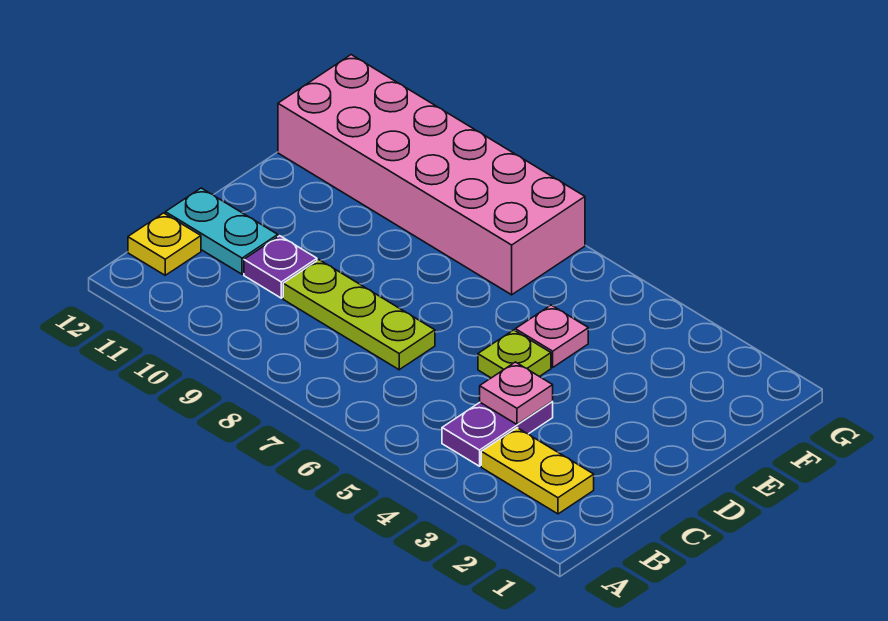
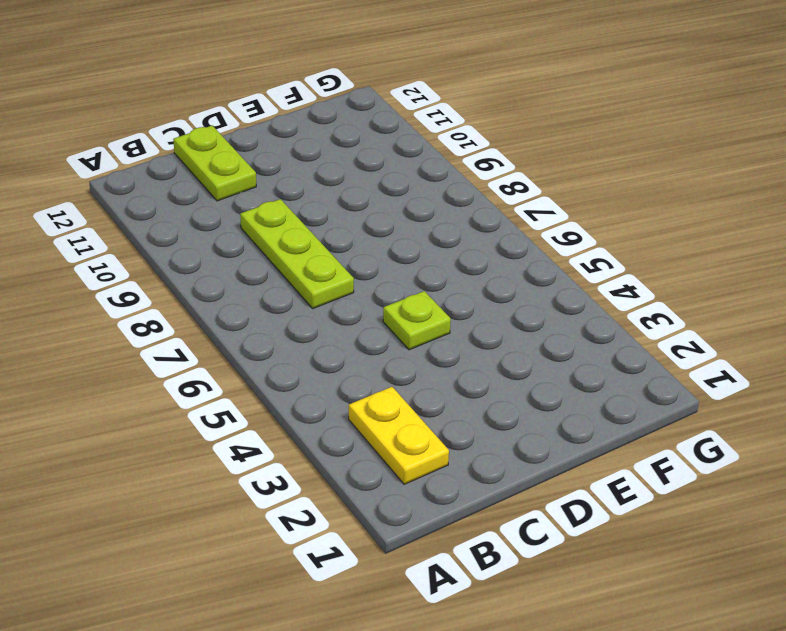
lime 1x2 plate [173,125,256,201] -> cyan 1x2 plate [165,188,278,274]
none -> purple 1x2 plate [442,402,553,466]
none -> yellow 1x1 plate [128,213,201,275]

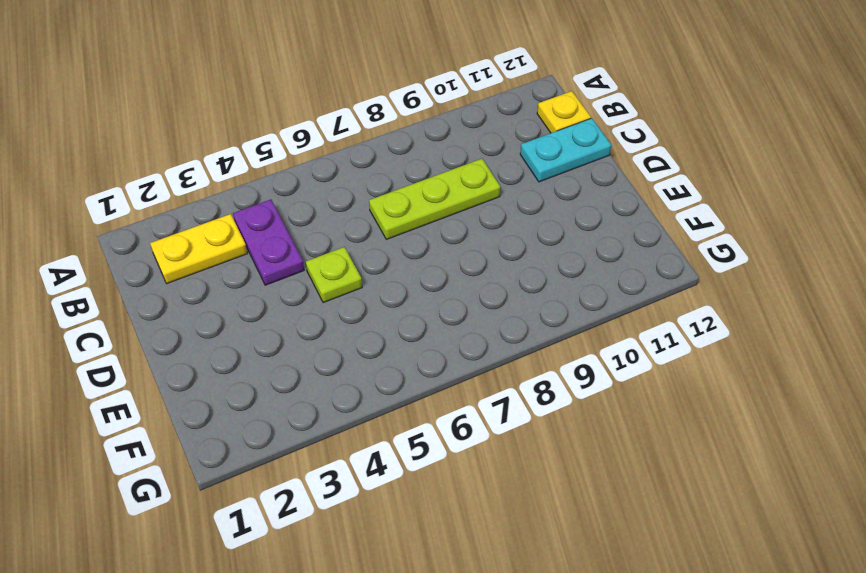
none -> purple 1x1 plate [244,236,317,298]
none -> pink 1x1 plate [515,305,588,367]

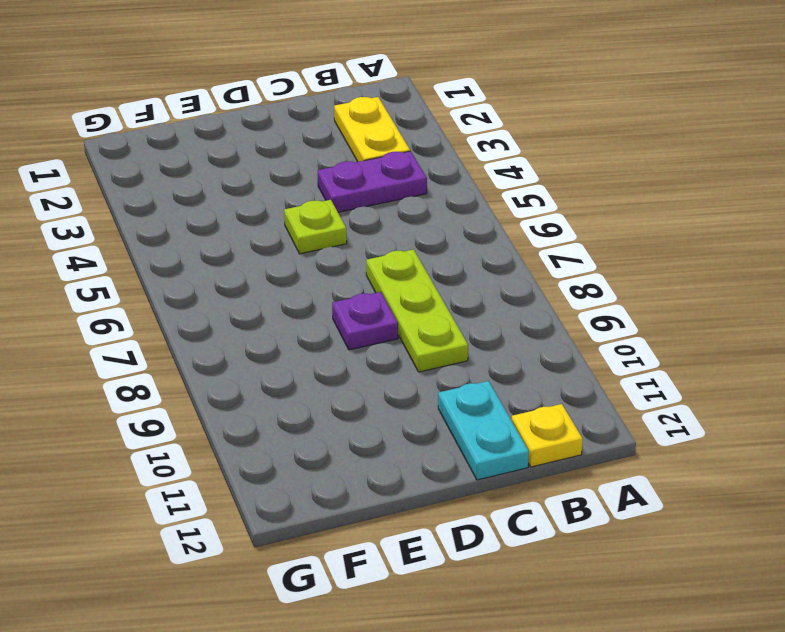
purple 1x1 plate [332,292,398,350] -> purple 1x1 plate moved to [244,236,317,298]
none -> pink 1x1 plate [515,305,588,367]
none -> pink 2x6 brick [278,55,585,295]

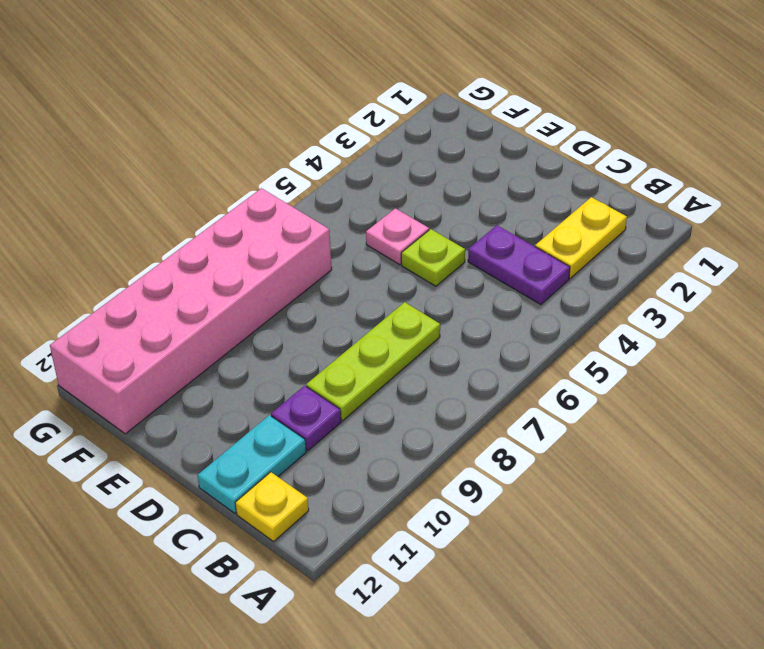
none -> pink 1x1 plate [480,362,553,424]

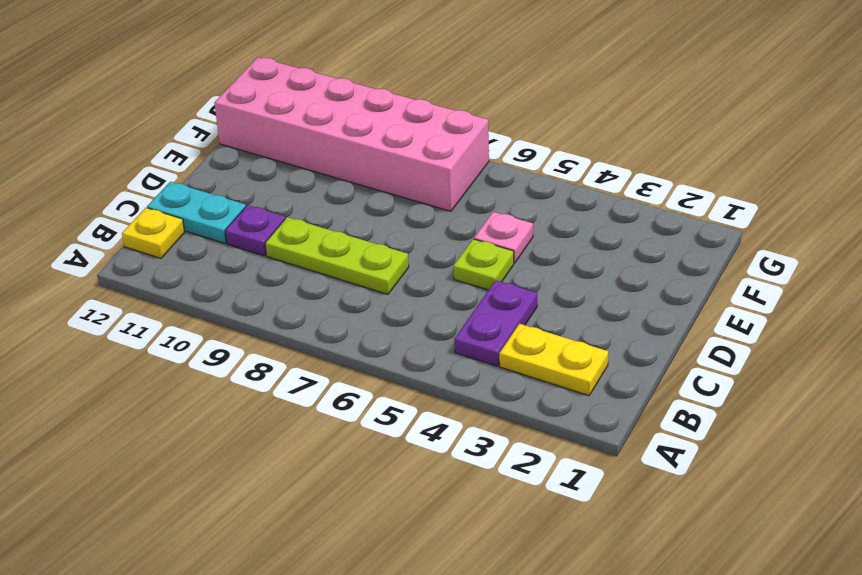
none -> pink 1x1 plate [480,362,553,424]

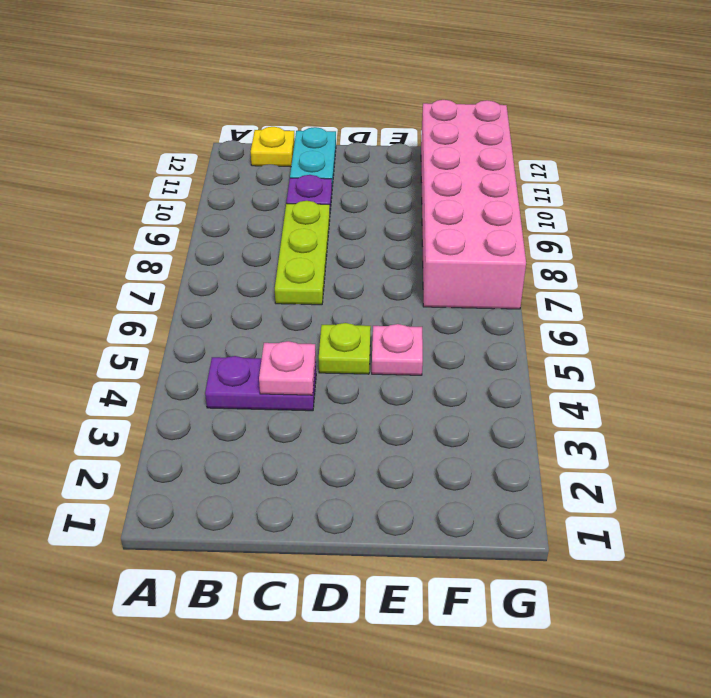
none -> yellow 1x2 plate [481,428,594,514]

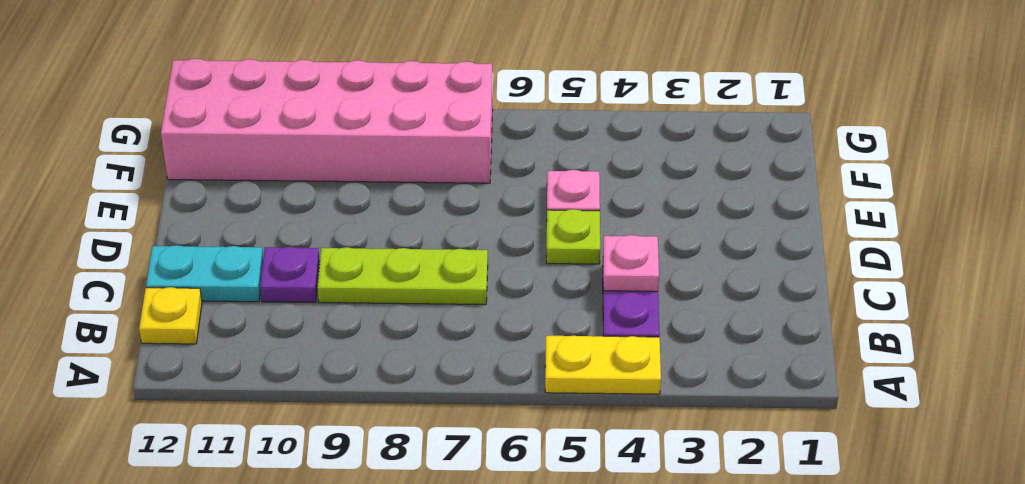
yellow 1x2 plate [545,336,661,394] -> yellow 1x2 plate moved to [481,428,594,514]

